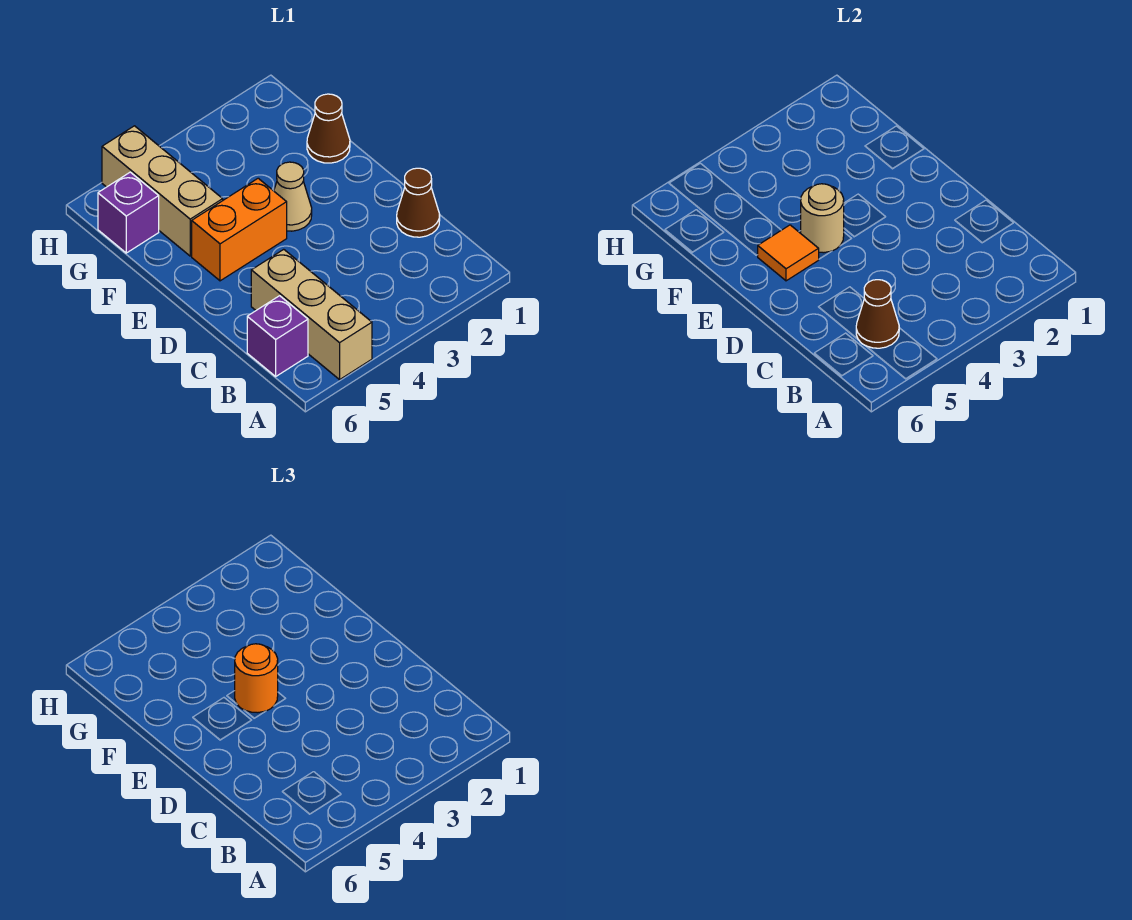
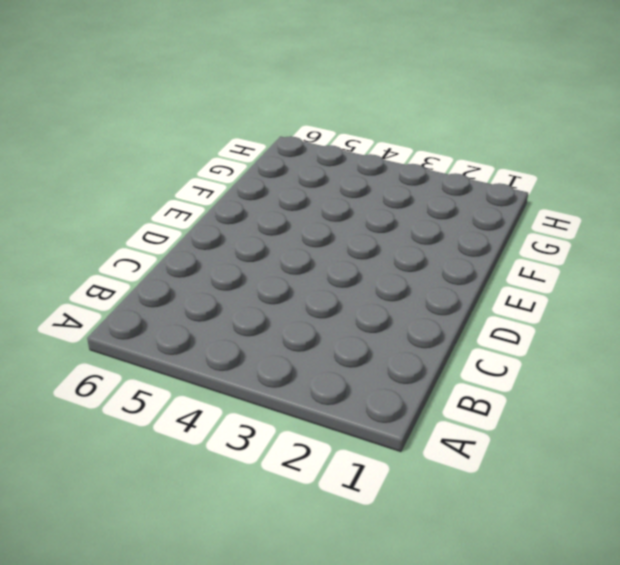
none -> tan 1x3 brick [251,249,372,380]
none -> purple 1x1 brick [247,296,308,376]
none -> brown 1x1 cone [397,168,440,237]

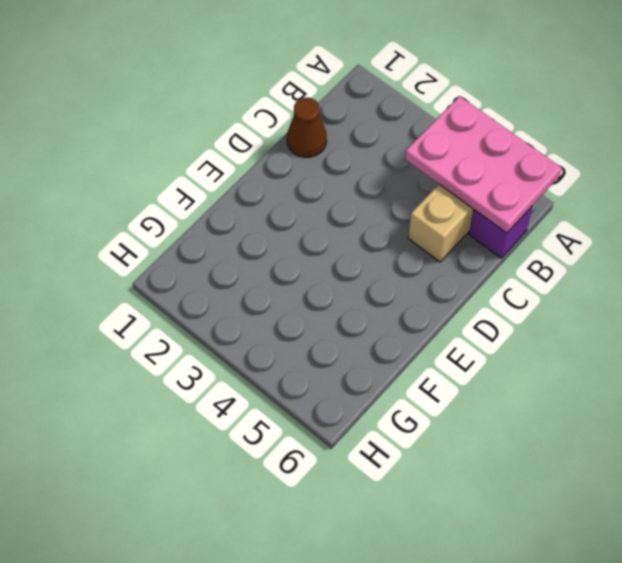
pink 2x3 plate [405,96,562,233] -> brown 1x1 cone [856,280,899,348]
none -> tan 1x1 cone [274,162,312,231]
none -> orange 1x2 brick [192,178,287,281]
none -> brown 1x1 cone [307,94,350,163]

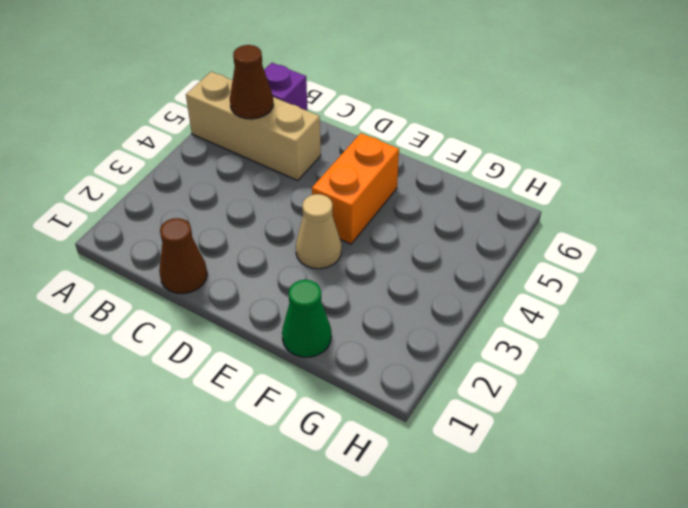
green 1x1 cone [282,280,331,357] -> brown 1x1 cone [307,94,350,163]
none -> tan 1x3 brick [102,126,223,256]
none -> purple 1x1 brick [98,172,159,253]
none -> tan 1x1 round brick [801,184,844,253]

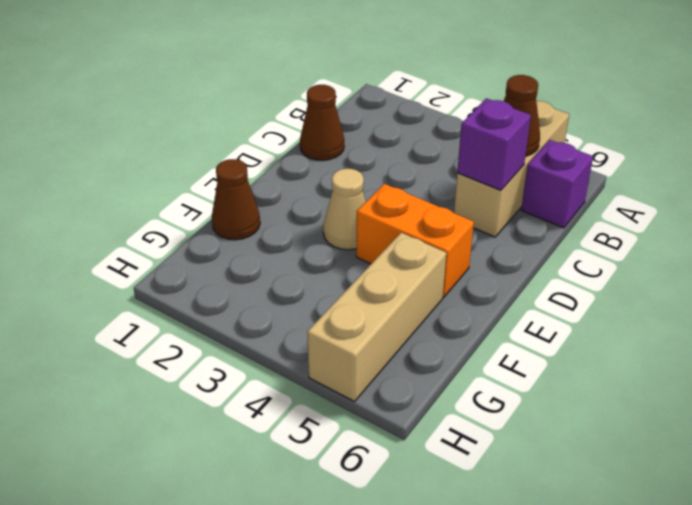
purple 1x1 brick [457,98,531,190] -> purple 1x1 brick moved to [98,172,159,253]
none -> tan 1x1 round brick [801,184,844,253]
none -> orange 1x1 tile [758,225,819,281]
none -> orange 1x1 round brick [235,644,278,713]

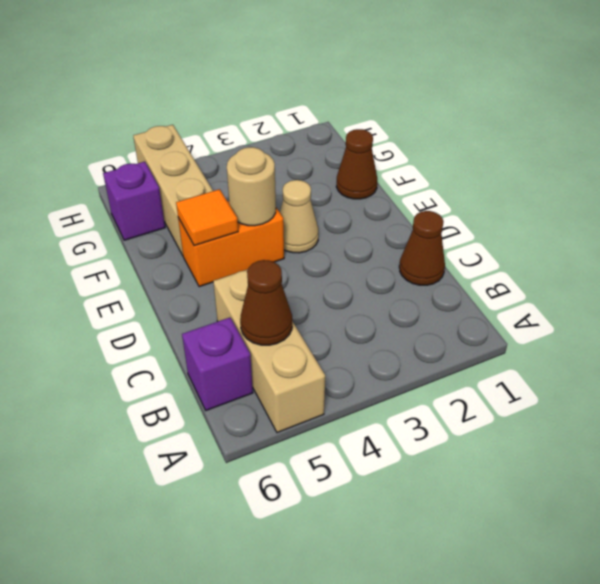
none -> orange 1x1 round brick [235,644,278,713]

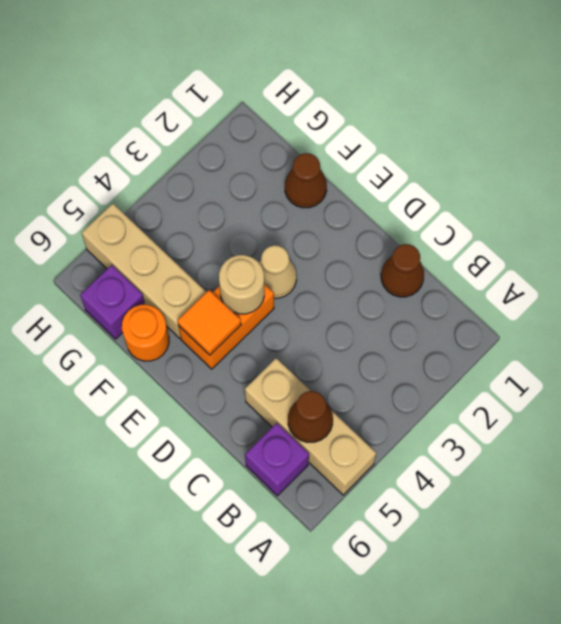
orange 1x1 round brick [122,305,169,361] -> orange 1x1 round brick moved to [235,644,278,713]

